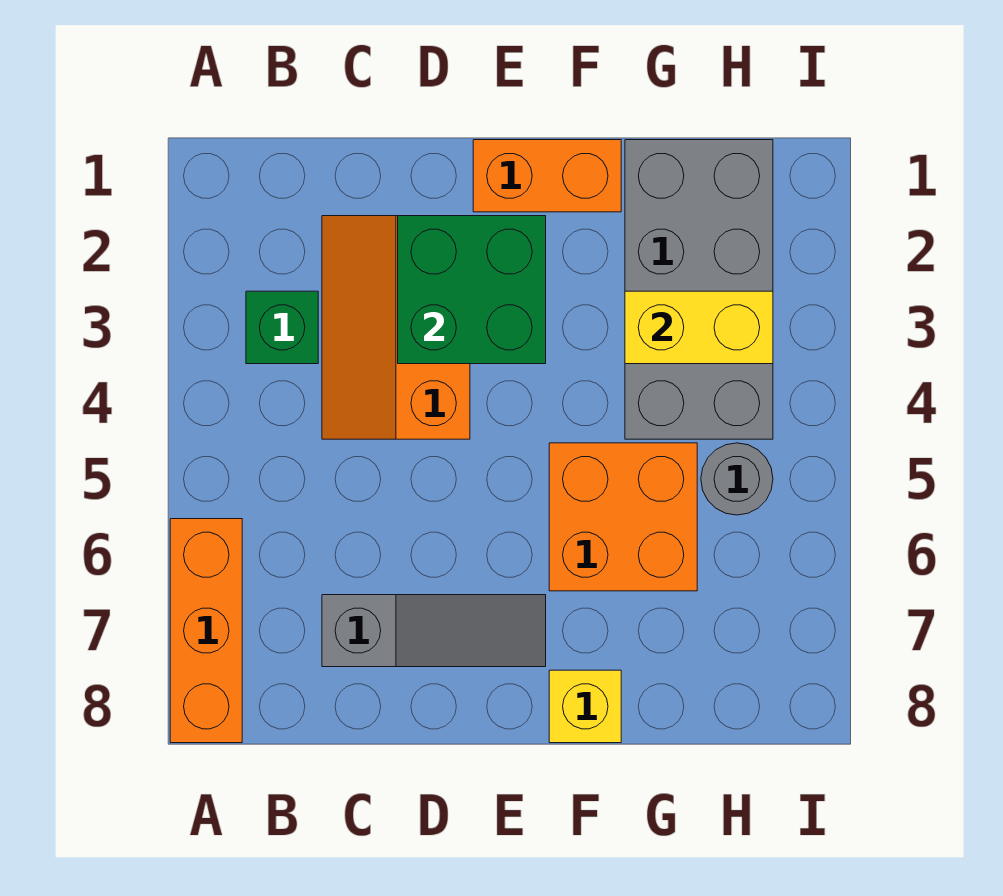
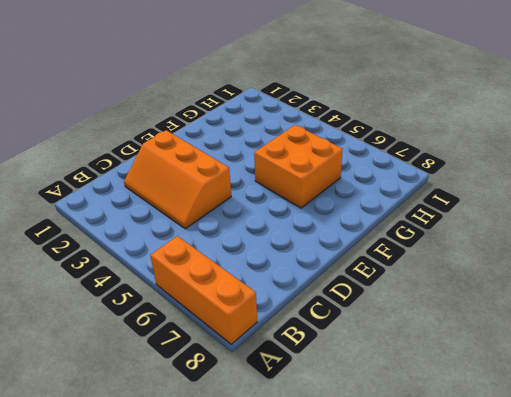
none -> green 1x1 brick [246,291,318,364]
none -> grey 1x3 slope [322,595,546,667]

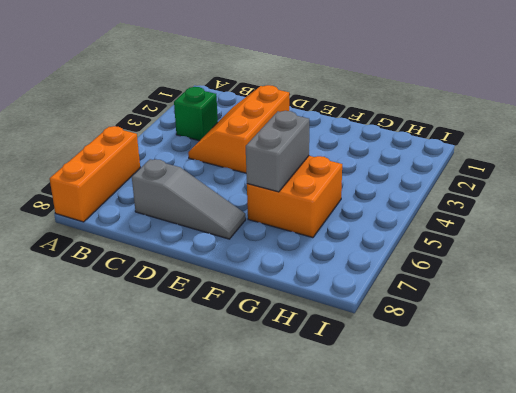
grey 1x2 brick [246,111,309,192] -> none
none -> orange 1x2 brick [473,140,621,212]
none -> yellow 1x1 brick [549,670,621,743]

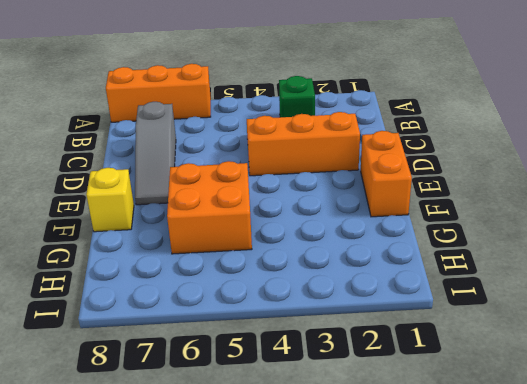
none -> grey 2x4 brick [625,140,773,439]
none -> grey 1x1 round brick [701,443,773,515]

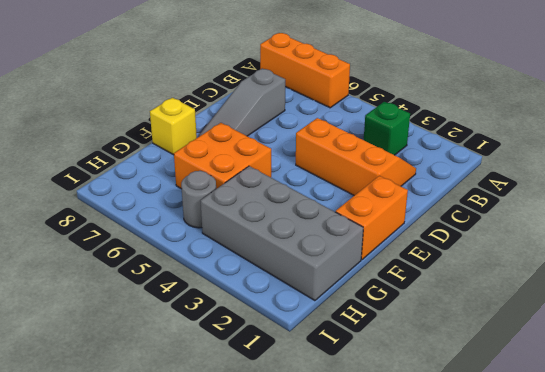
none -> green 2x2 brick [398,216,546,364]
none -> yellow 1x2 brick [625,291,773,364]

